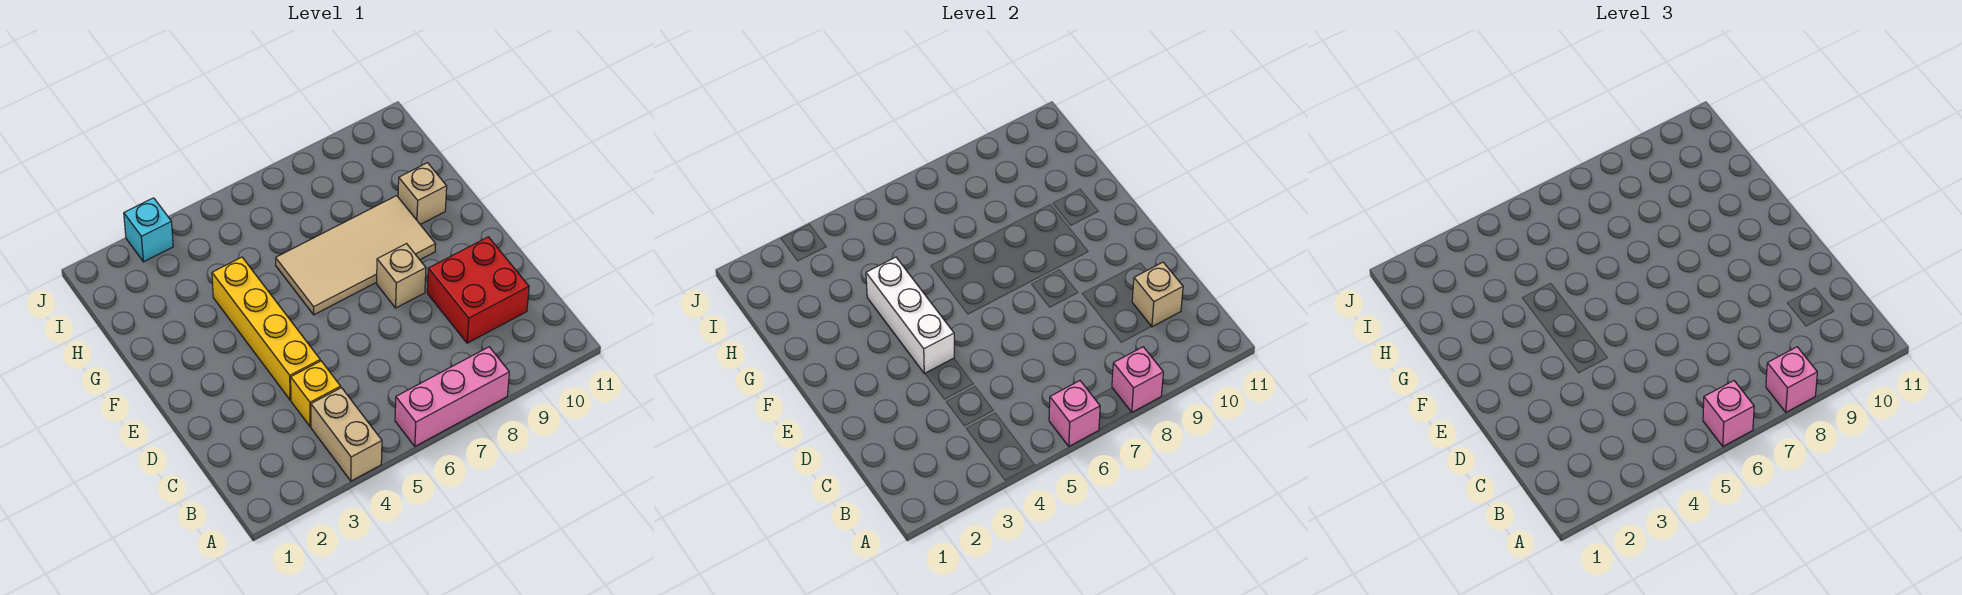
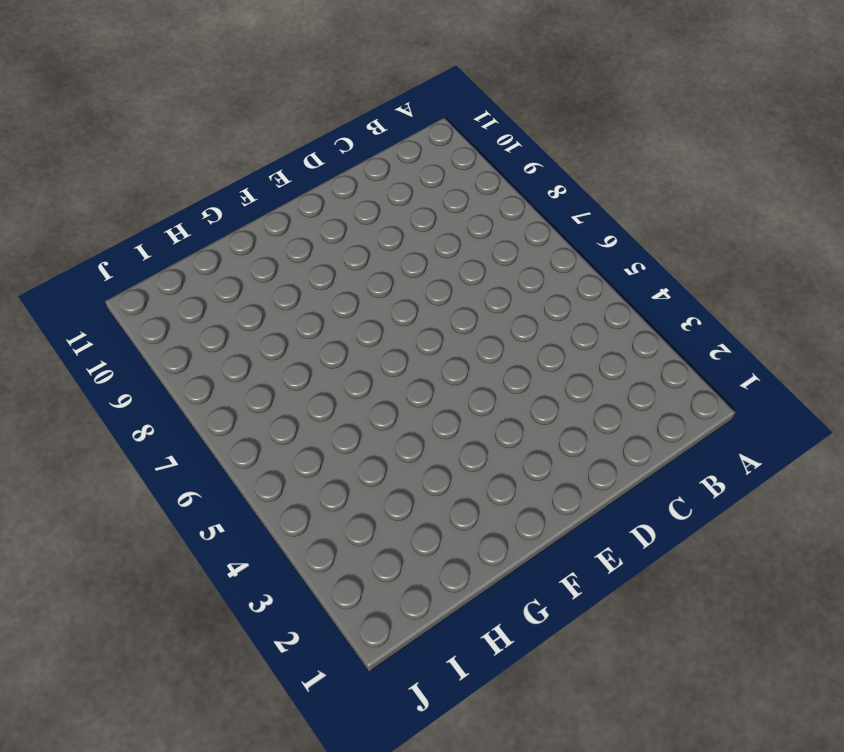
none -> tan 1x2 brick [311,388,382,481]
none -> pink 1x3 brick [395,347,509,446]
none -> yellow 1x1 brick [291,361,341,427]

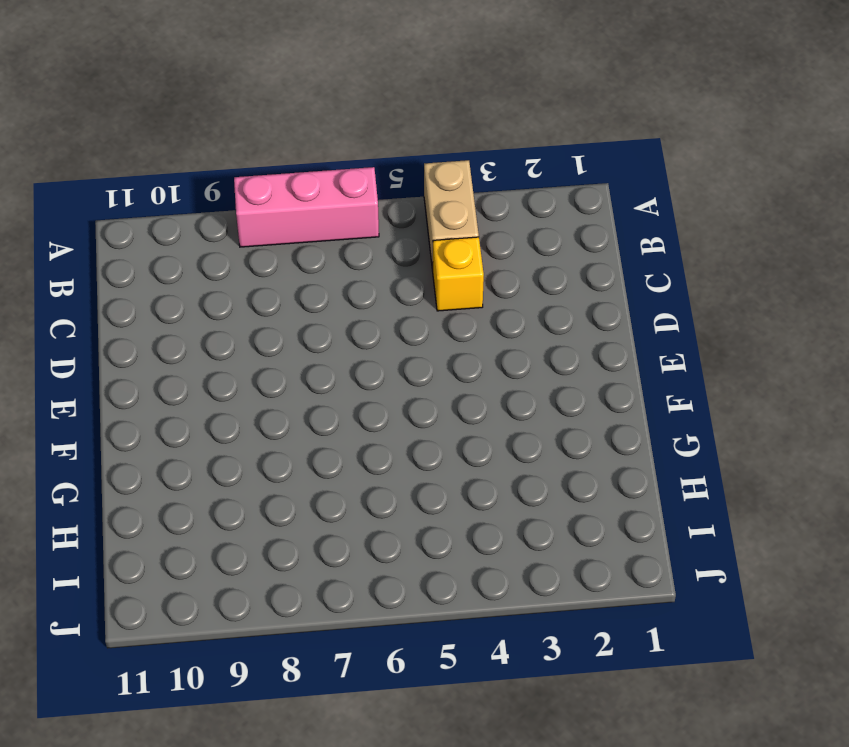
none -> red 2x2 brick [427,237,529,343]
none -> yellow 1x4 brick [212,257,320,400]
none -> tan 1x1 brick [377,244,426,308]

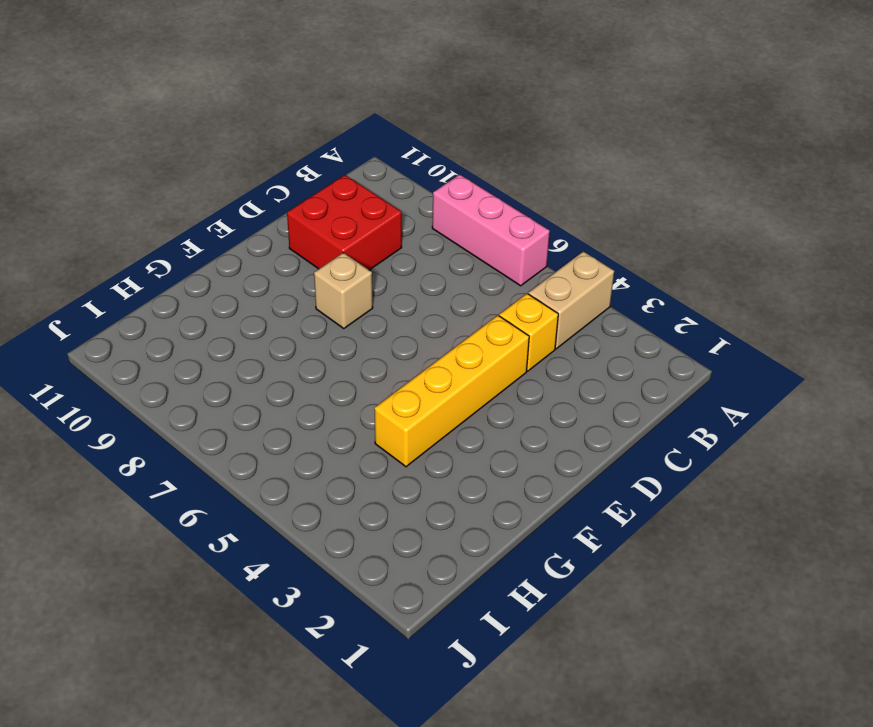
none -> tan 2x4 tile [276,196,436,315]
none -> tan 1x1 brick [398,163,447,224]
none -> cyan 1x1 brick [124,198,173,262]

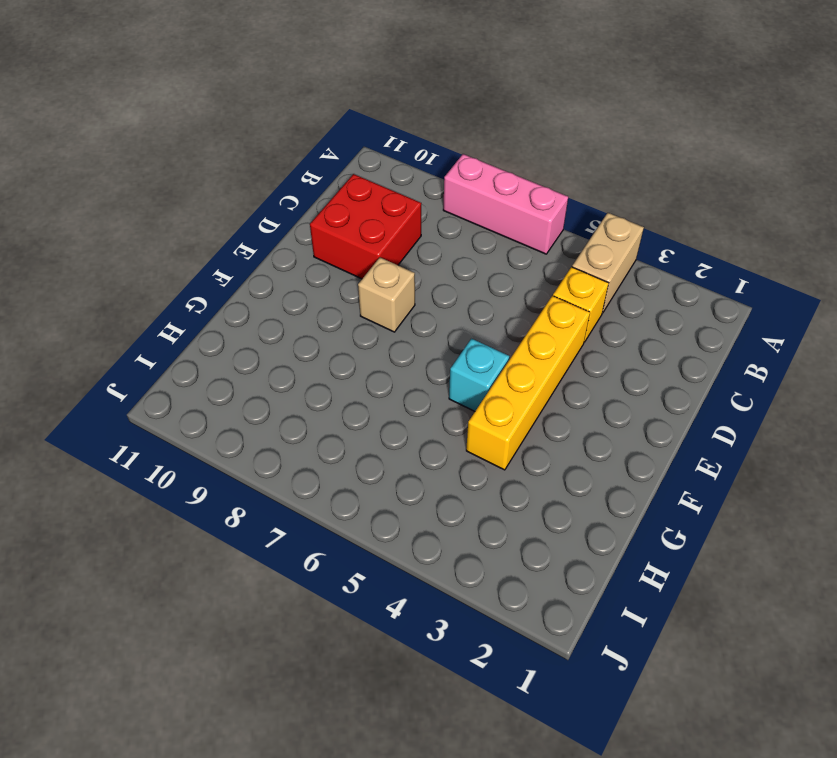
cyan 1x1 brick [449,339,509,411] -> cyan 1x1 brick moved to [124,198,173,262]
none -> tan 2x4 tile [276,196,436,315]
none -> tan 1x1 brick [398,163,447,224]
none -> pink 1x1 brick [1049,381,1100,446]

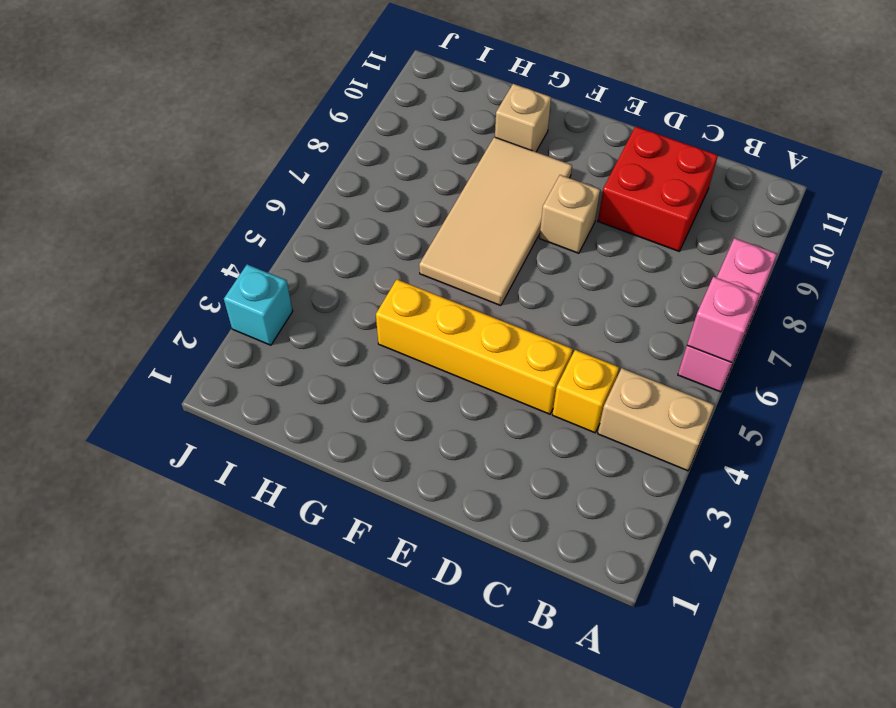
none -> pink 1x1 brick [1112,347,1163,412]
none -> tan 1x1 brick [1132,262,1183,327]
none -> white 1x3 brick [866,257,954,374]

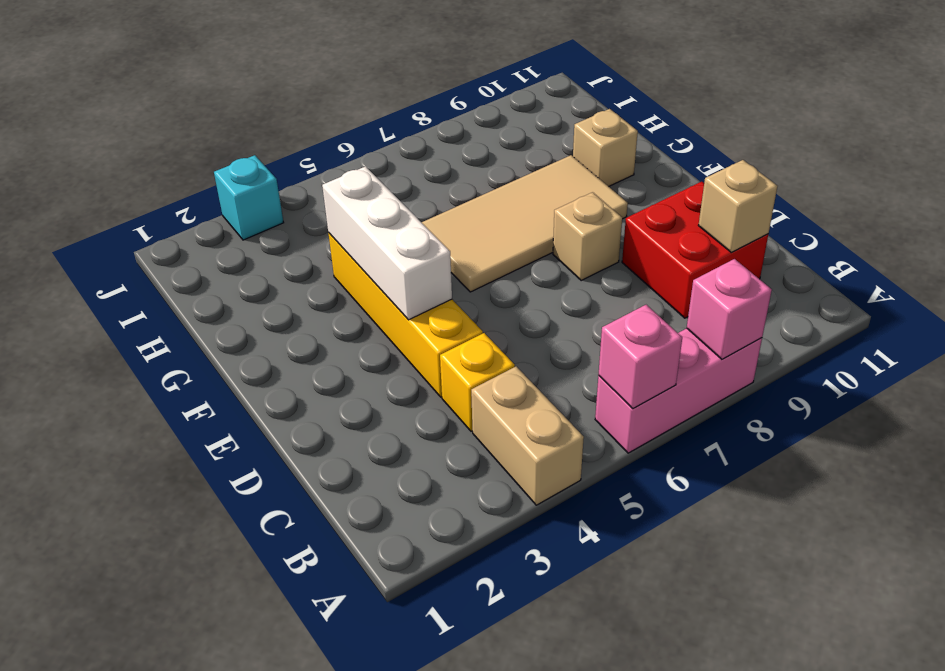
none -> pink 1x1 brick [1703,381,1754,446]
none -> pink 1x1 brick [1766,347,1817,412]

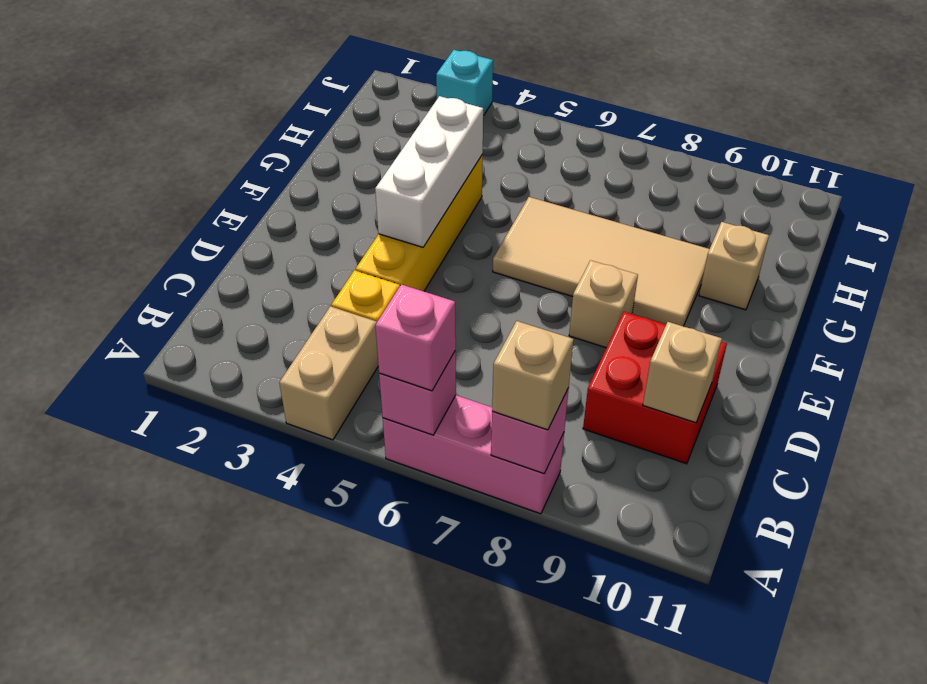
tan 1x1 brick [492,321,573,430] -> pink 1x1 brick [1766,347,1817,412]

